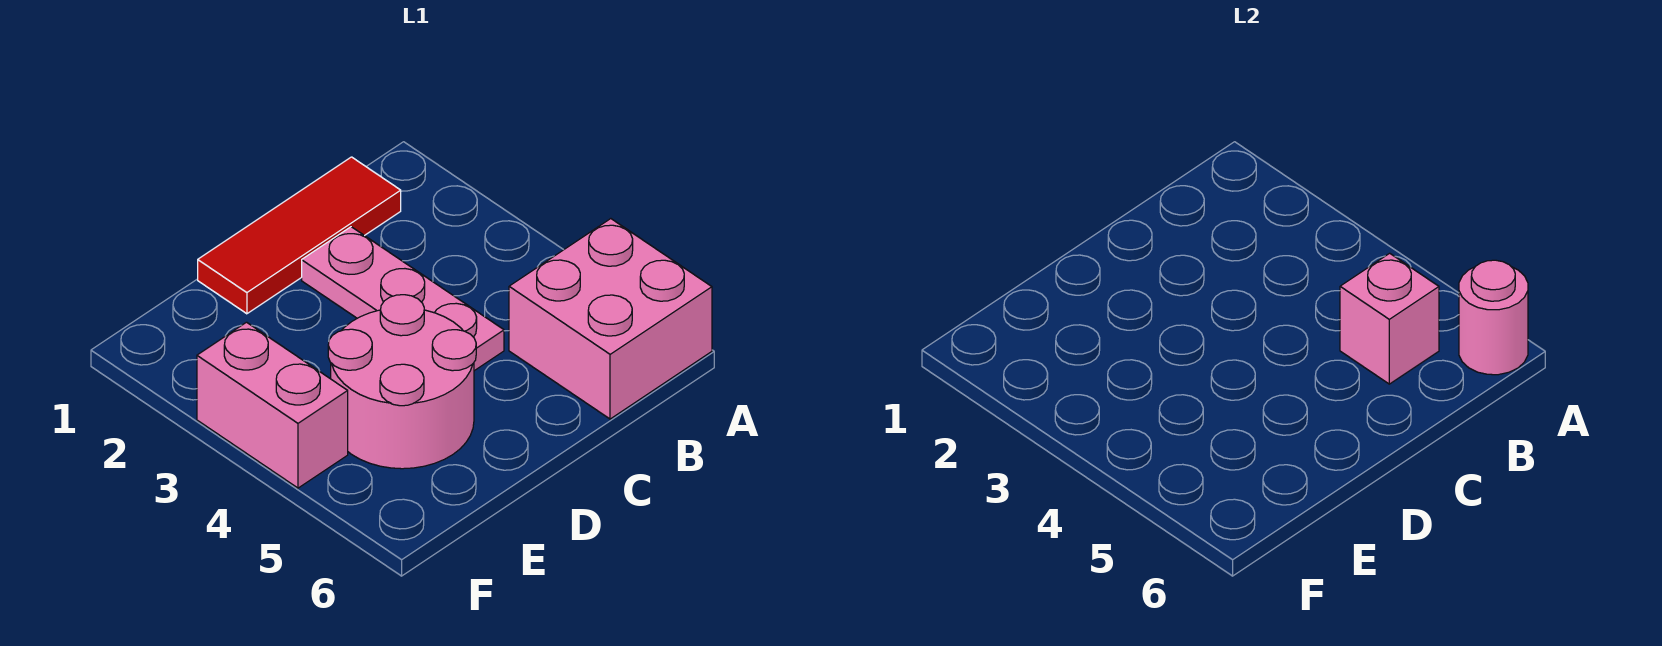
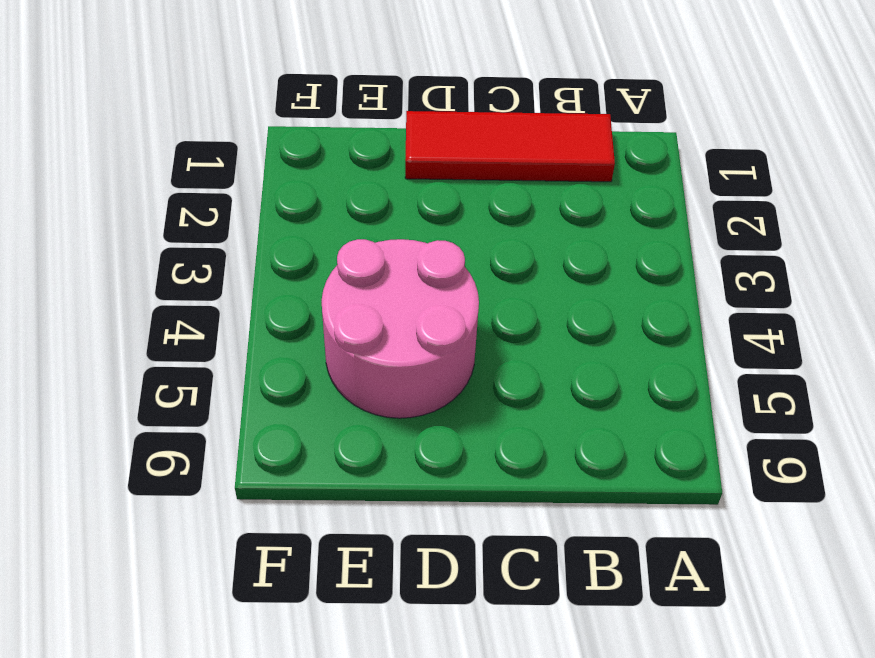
none -> pink 2x2 brick [509,219,712,419]
none -> pink 1x3 plate [302,227,504,371]

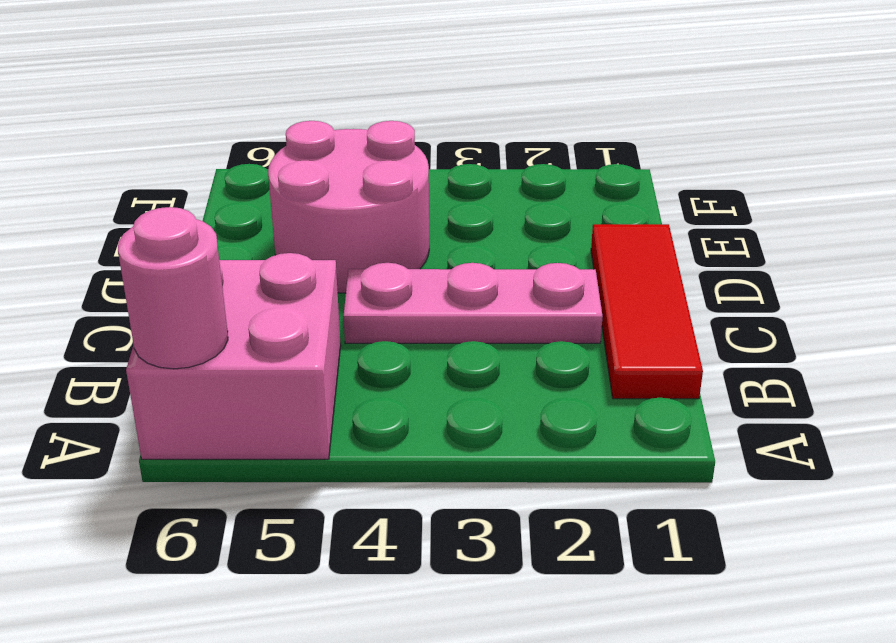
none -> pink 1x2 brick [197,322,348,488]
none -> pink 1x1 brick [1340,253,1439,384]

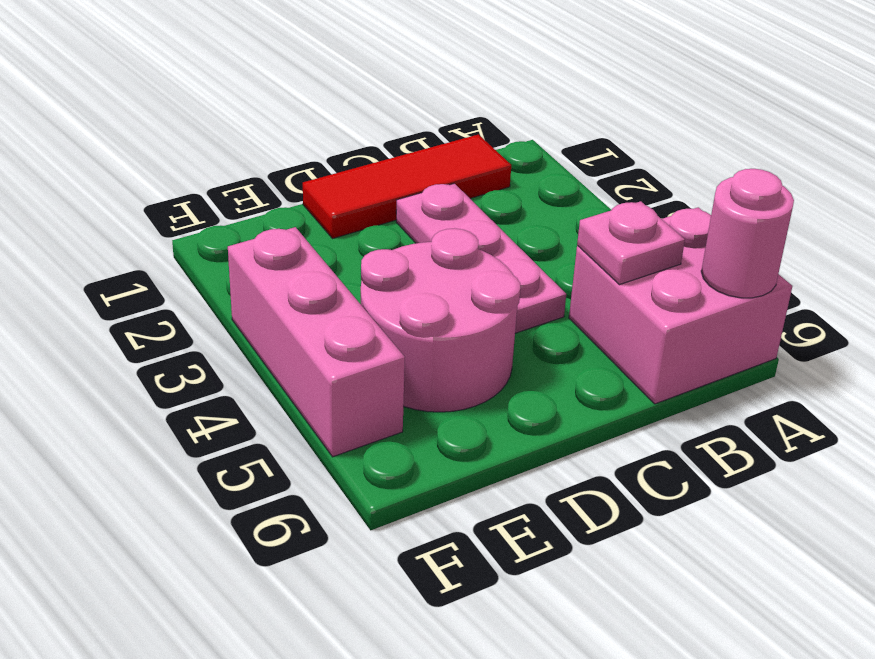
pink 1x1 plate [577,201,685,285] -> pink 1x1 brick [1340,253,1439,384]
pink 1x3 brick [228,227,405,457] -> pink 1x2 brick [197,322,348,488]

